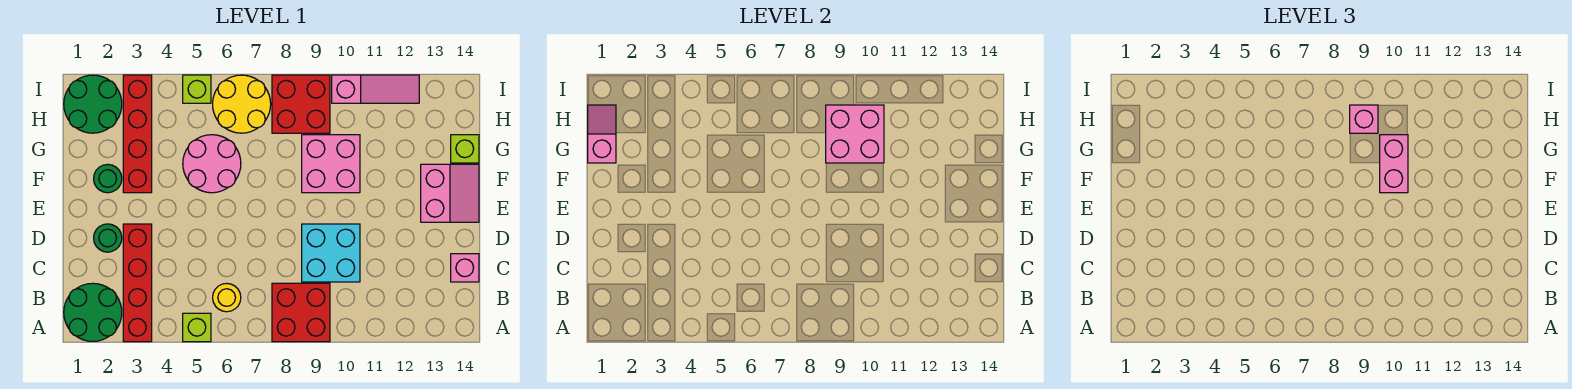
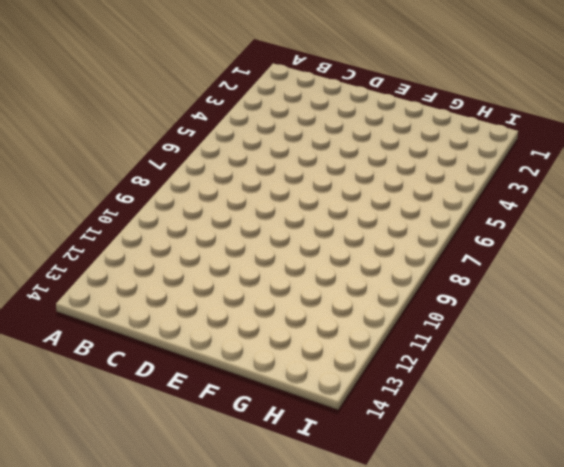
none -> green 2x2 round brick [64,283,122,341]
none -> red 1x4 brick [123,224,152,342]
none -> lime 1x1 brick [183,313,211,342]

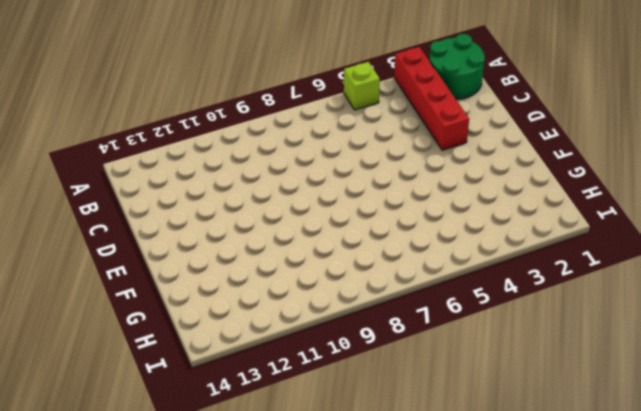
none -> red 2x2 brick [272,283,330,342]
none -> yellow 1x1 round brick [213,283,241,312]
none -> cyan 2x2 brick [302,224,360,282]

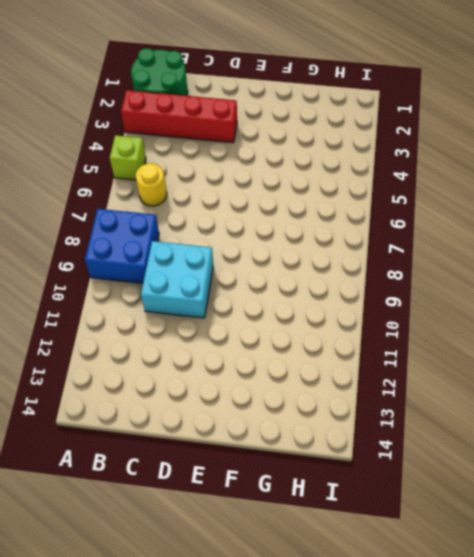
blue 2x2 brick [85,209,159,283] -> red 2x2 brick [272,283,330,342]
none -> pink 1x1 brick [451,254,479,282]
none -> green 1x1 round brick [94,224,122,252]
none -> pink 2x2 slope [421,164,479,222]

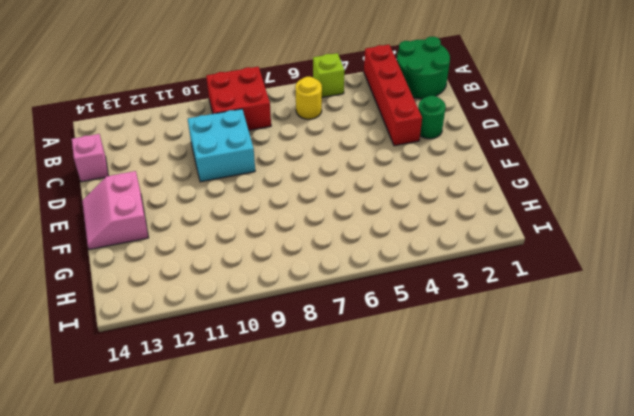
none -> green 1x1 round brick [94,164,122,193]
none -> red 1x4 brick [123,75,152,193]
none -> pink 2x2 round brick [183,135,241,193]

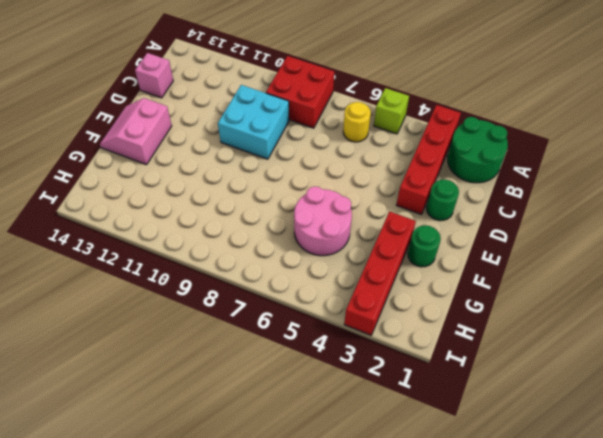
none -> pink 2x2 brick [302,135,360,193]
none -> lime 1x1 brick [451,135,479,163]
none -> green 2x2 round brick [64,75,122,133]

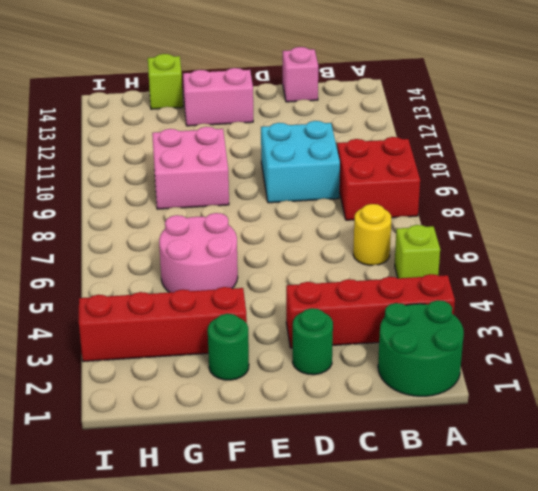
none -> green 2x2 round brick [64,75,122,133]
none -> yellow 2x2 round brick [213,75,271,133]
none -> red 2x2 brick [272,75,330,133]

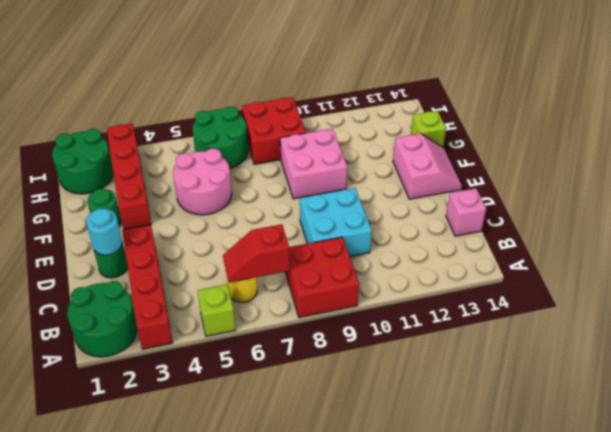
red 1x2 slope [223,224,290,283] -> none
cyan 1x1 round brick [86,209,122,255] -> none
green 2x2 round brick [193,107,248,168] -> yellow 2x2 round brick [213,75,271,133]
none -> lime 1x1 brick [183,75,211,103]
none -> pink 1x3 slope [332,75,419,103]
none -> pink 1x2 slope [588,105,616,163]

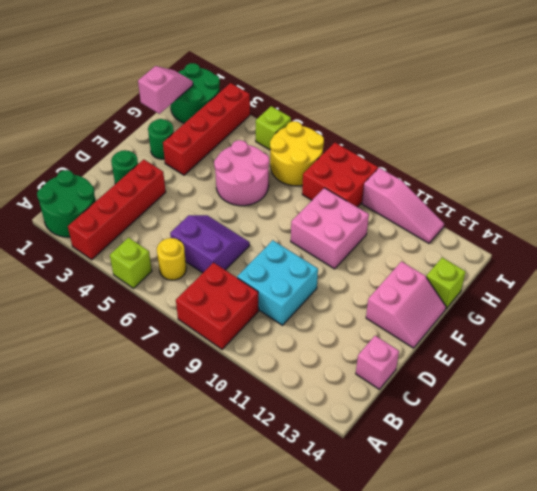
purple 2x2 slope [170,215,250,273] -> none
none -> pink 2x2 brick [826,105,884,163]
none -> pink 1x2 brick [1380,135,1408,193]
none -> pink 1x1 brick [1350,105,1378,133]

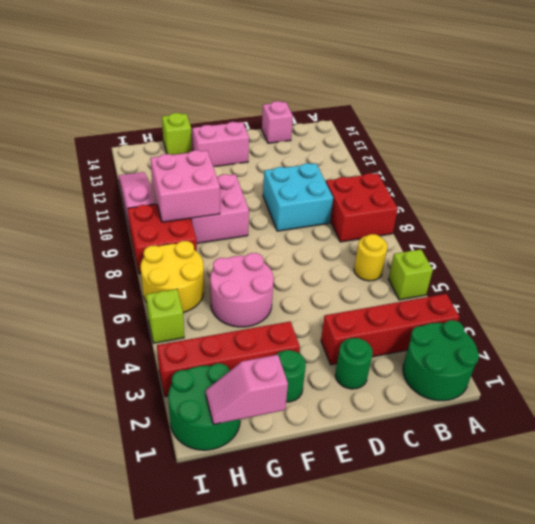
none -> pink 1x2 brick [1380,135,1408,193]
none -> pink 1x1 brick [1350,105,1378,133]

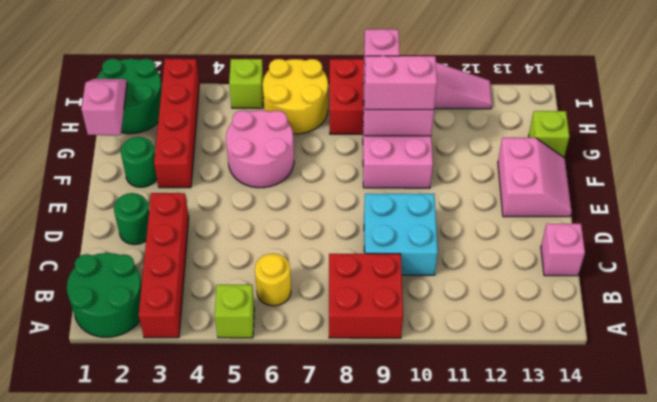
pink 1x2 brick [364,56,437,110] -> pink 1x2 brick turned to [1380,135,1408,193]

